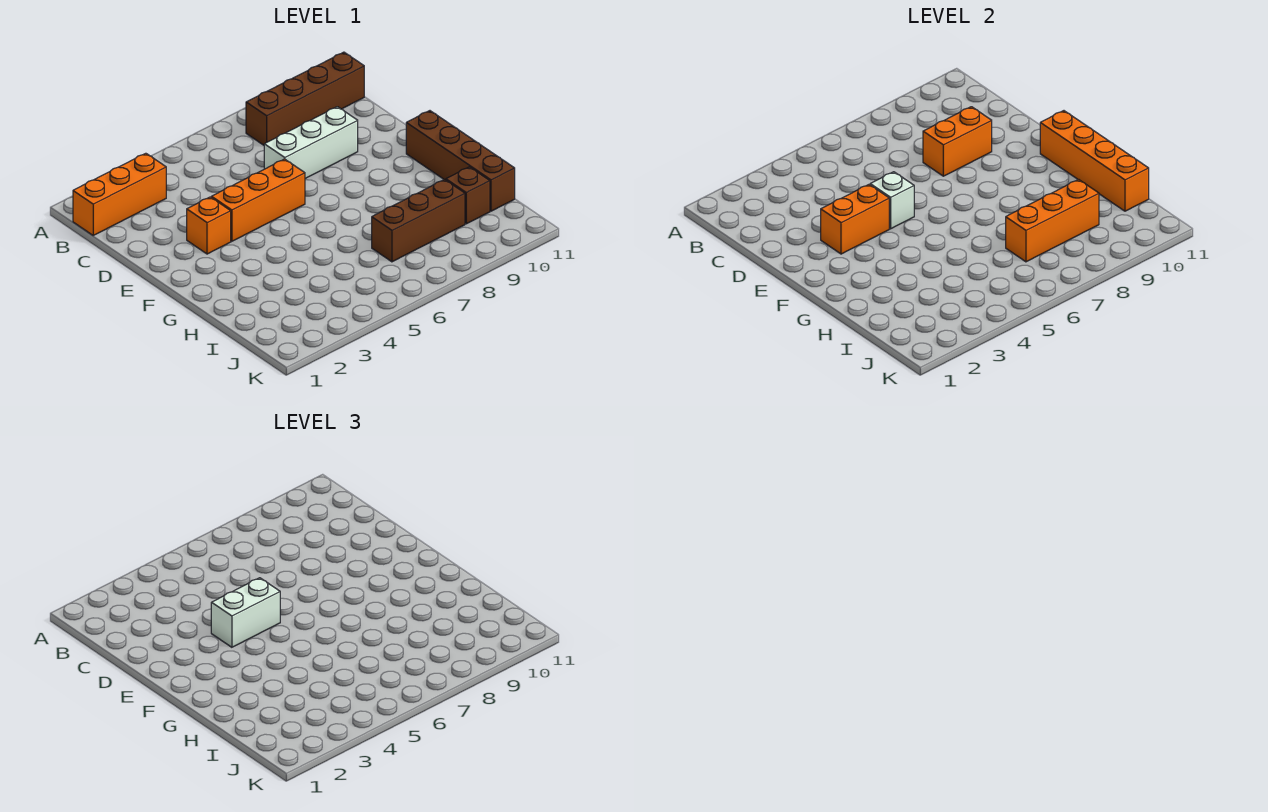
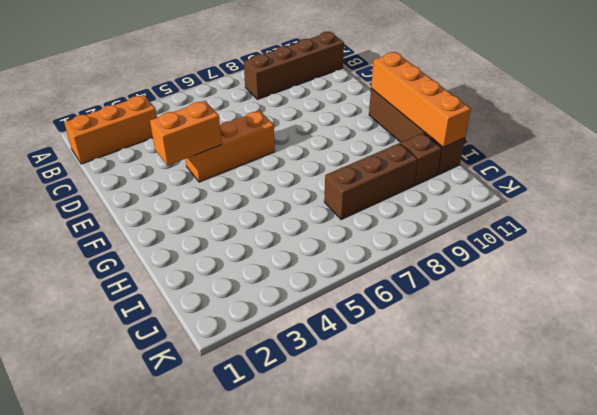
none -> white 1x3 brick [264,107,358,179]
none -> orange 1x1 brick [187,197,231,254]
none -> orange 1x2 brick [923,107,992,176]

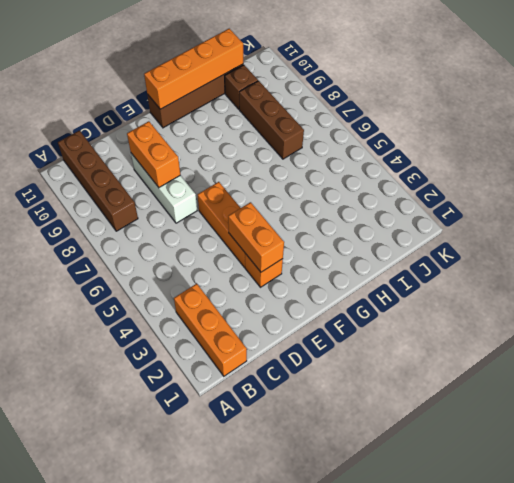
none -> white 1x1 brick [870,172,914,229]
none -> orange 1x3 brick [1006,179,1099,262]
none -> white 1x2 brick [211,578,280,647]

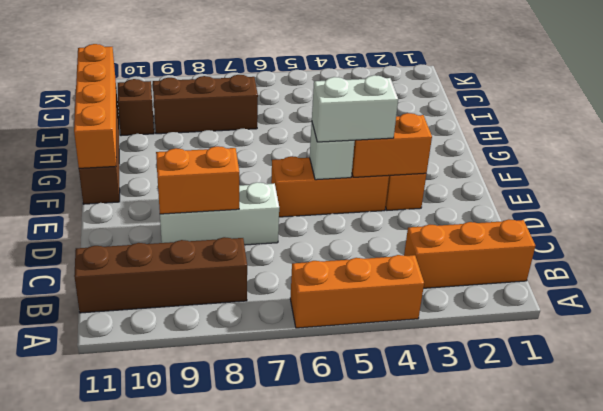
orange 1x3 brick [290,255,424,328] -> orange 1x3 brick moved to [1006,179,1099,262]

